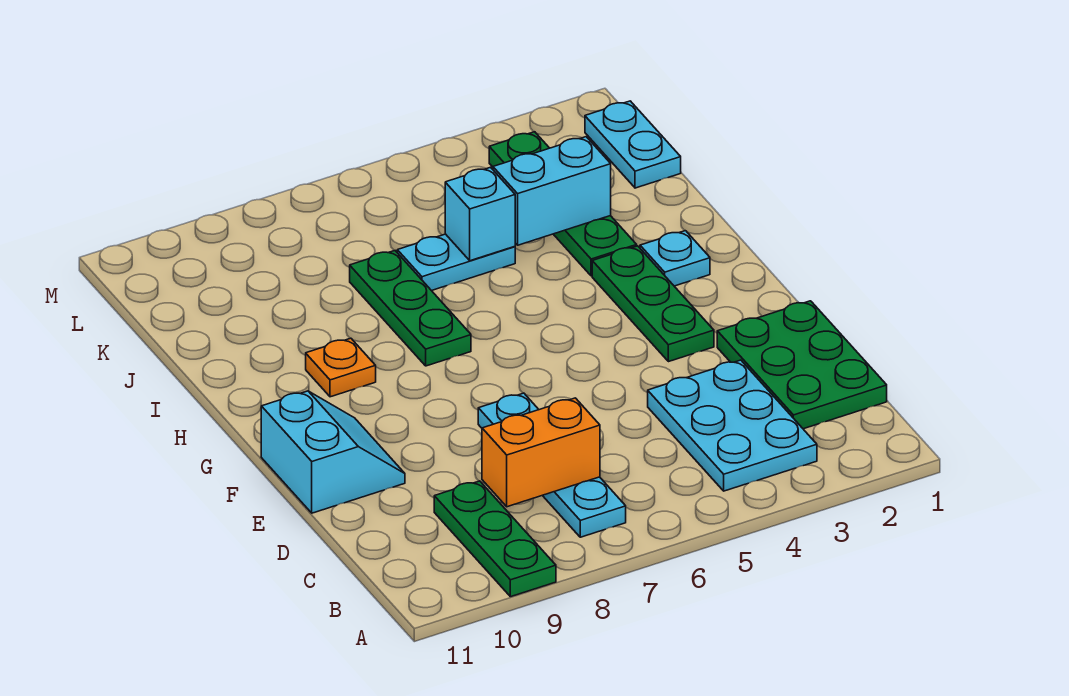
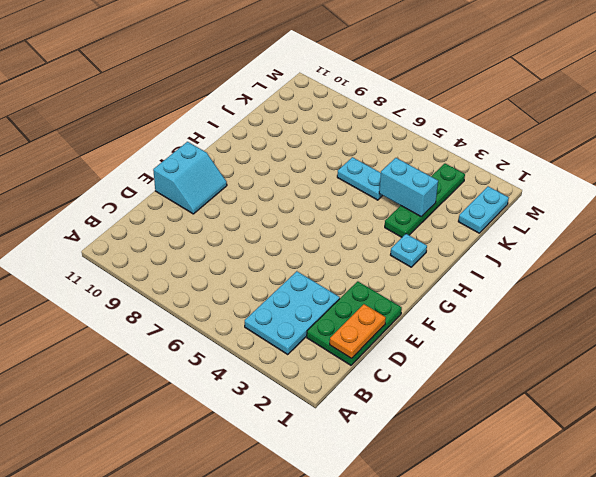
orange 1x2 plate [330,304,386,359] -> none
none -> green 1x3 plate [434,481,556,597]
none -> cyan 1x4 plate [478,393,626,537]
none -> green 1x3 plate [592,246,714,362]

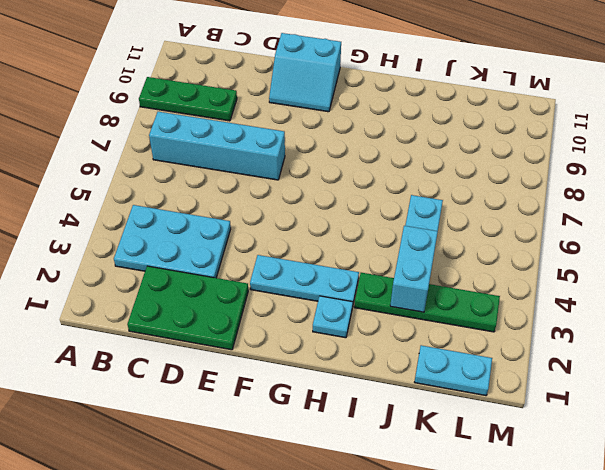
cyan 1x4 brick [149,112,285,180] -> cyan 1x4 plate [478,393,626,537]
cyan 1x3 plate [250,255,359,307] -> green 1x3 plate [592,246,714,362]
none -> green 1x3 plate [350,251,471,366]
none -> orange 1x1 plate [306,338,376,397]
none -> orange 1x2 brick [482,398,600,507]

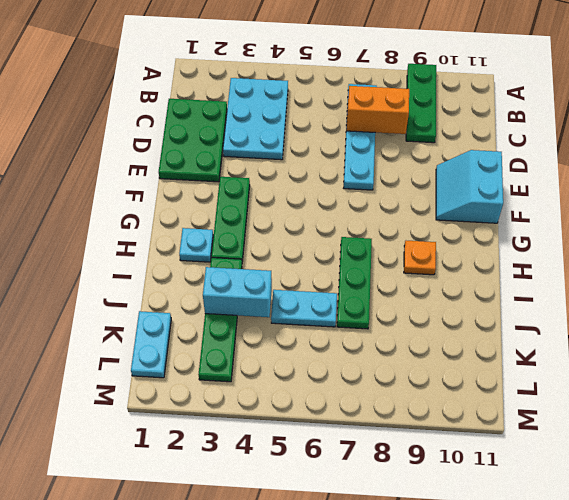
none -> cyan 1x1 brick [445,167,515,261]

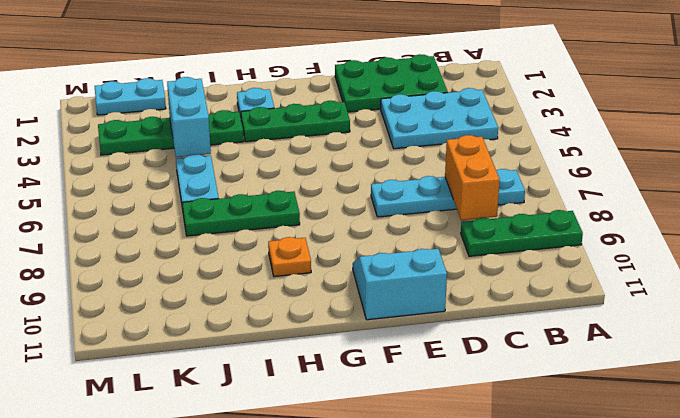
none -> cyan 1x1 brick [445,167,515,261]

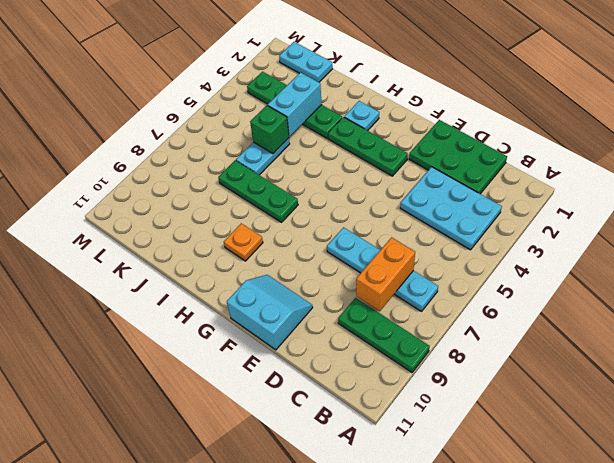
green 1x1 brick [250,105,289,154] -> cyan 1x1 brick [445,167,515,261]

